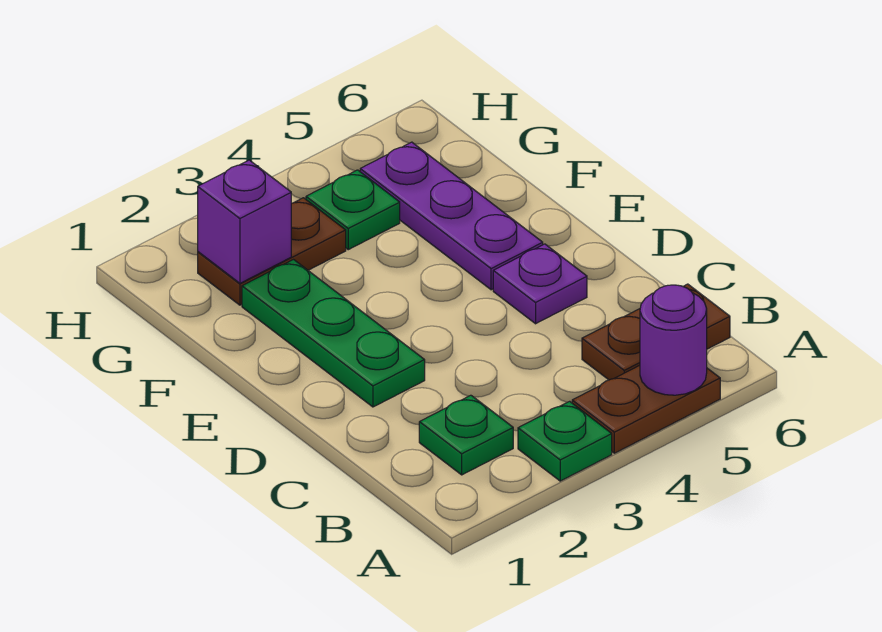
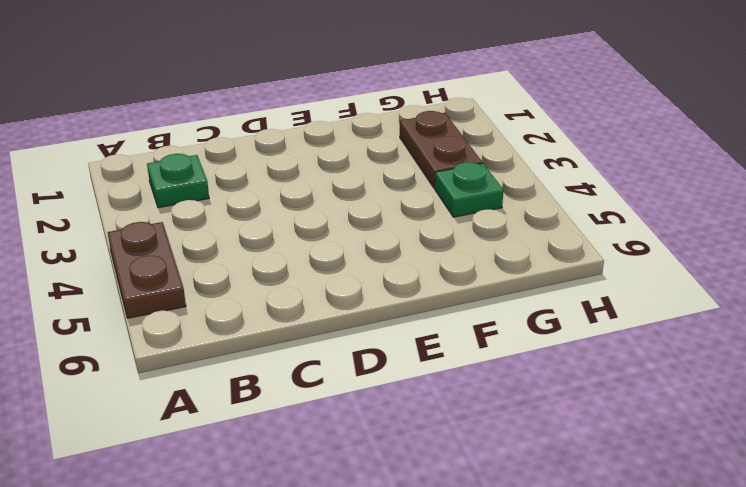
none -> green 1x1 plate [518,401,612,481]
none -> brown 1x2 plate [582,284,730,380]

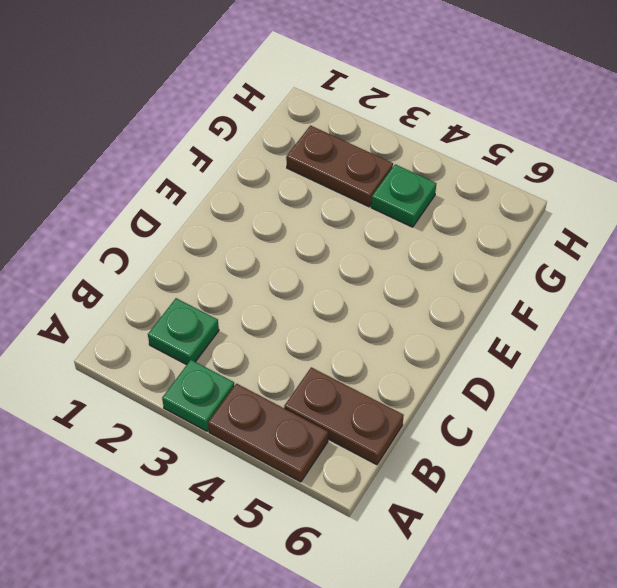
none -> green 1x3 plate [242,260,425,407]
none -> purple 1x1 plate [493,244,587,324]

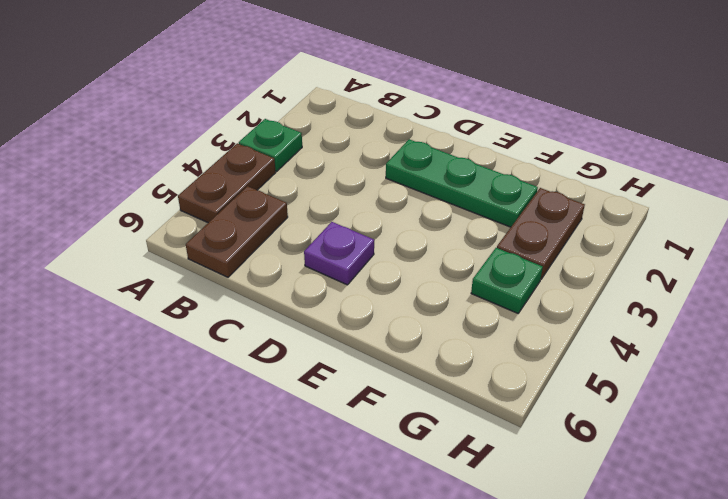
none -> green 1x1 plate [419,395,513,475]
none -> purple 1x3 plate [360,142,543,290]

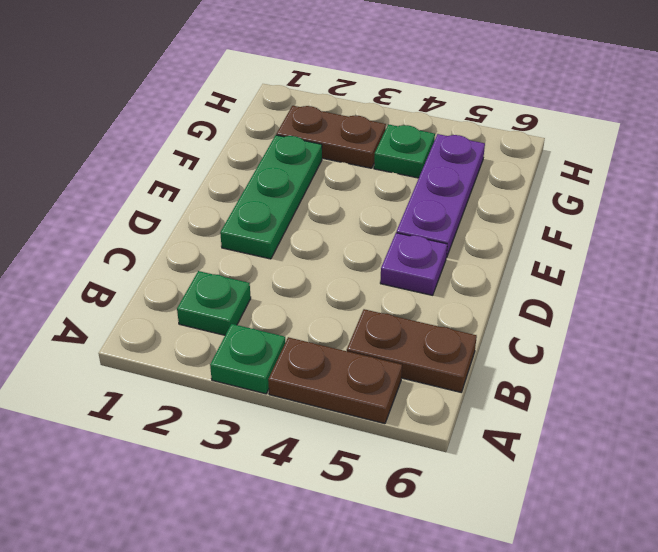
none -> purple 1x1 round brick [640,285,707,395]
none -> purple 1x1 brick [198,160,291,283]

